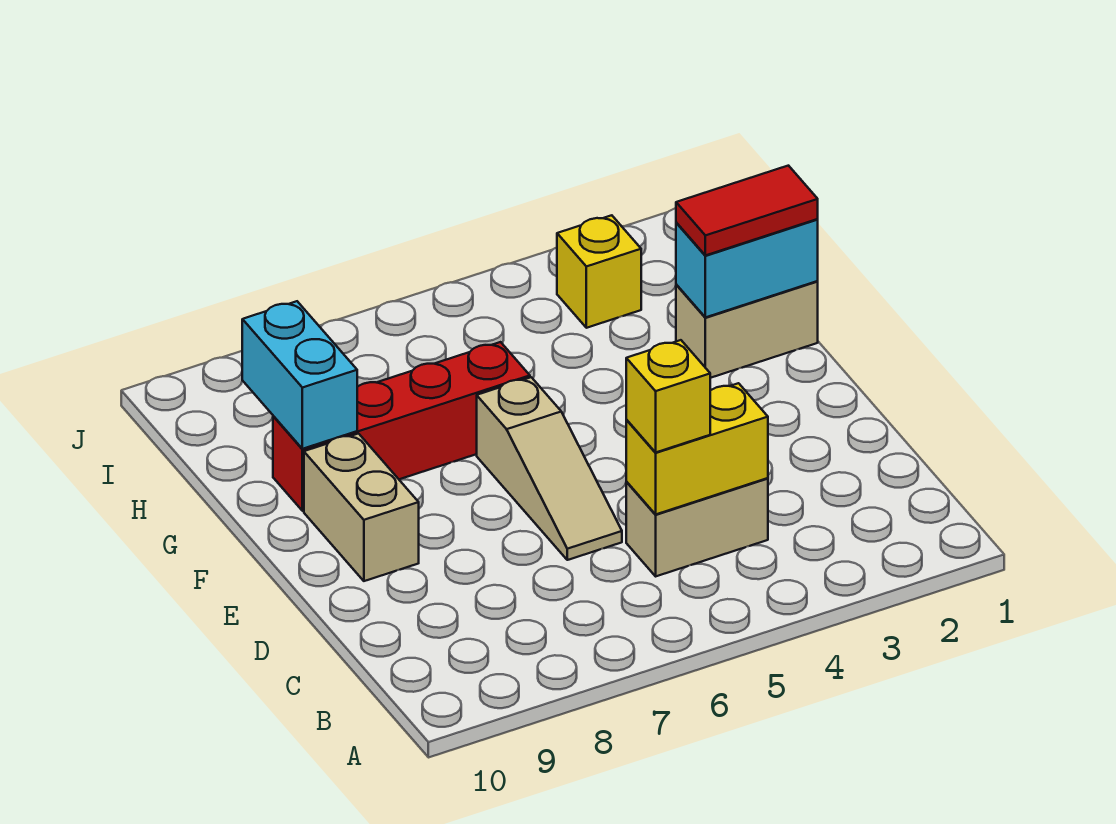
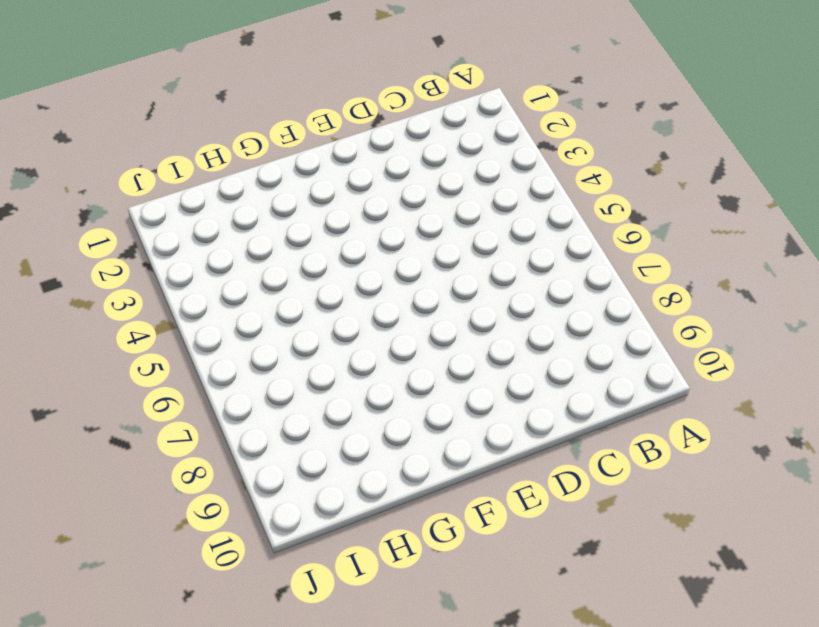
none -> tan 1x2 brick [626,478,768,576]
none -> tan 1x3 slope [477,377,622,560]

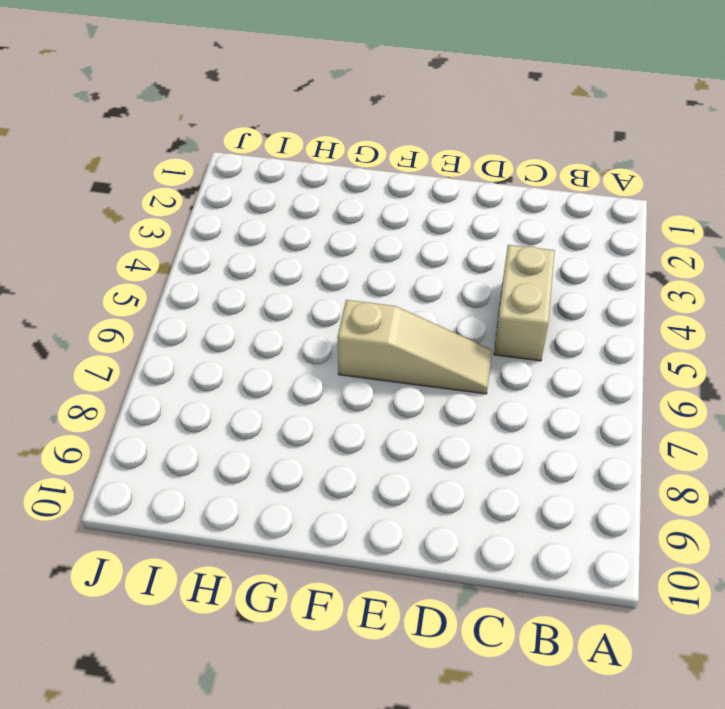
none -> tan 1x2 brick [304,434,419,581]
none -> tan 1x2 brick [676,281,818,378]

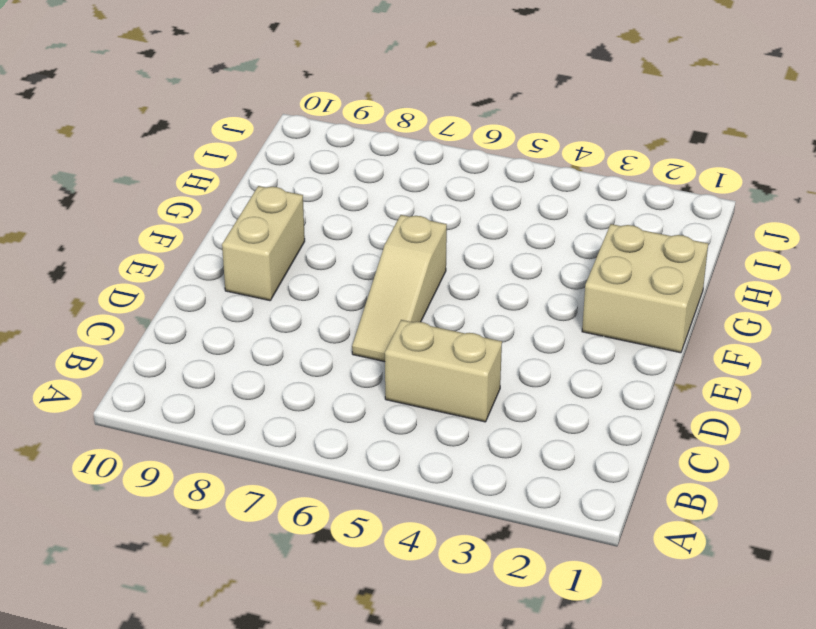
tan 2x2 brick [582,224,708,353] -> tan 1x2 brick [676,281,818,378]
none -> red 1x4 brick [273,342,530,511]
none -> yellow 1x1 brick [557,215,641,328]

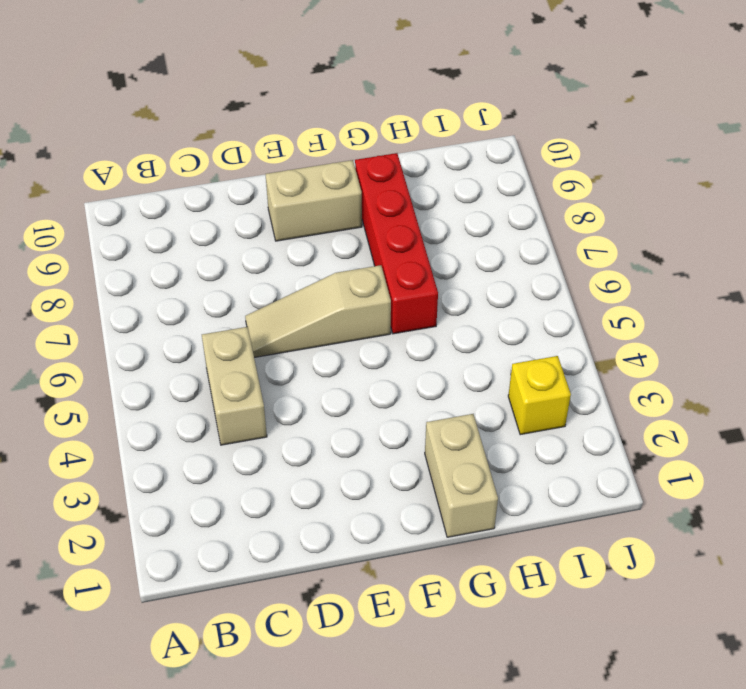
none -> yellow 1x2 brick [626,383,768,515]
none -> cyan 1x2 brick [676,219,818,317]

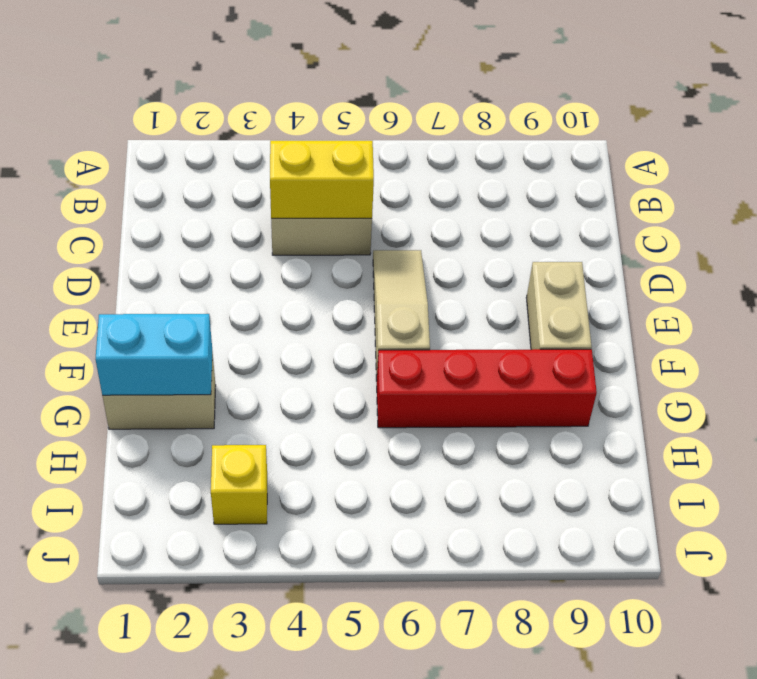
none -> cyan 1x2 brick [242,301,357,449]
none -> yellow 1x1 brick [626,340,710,453]

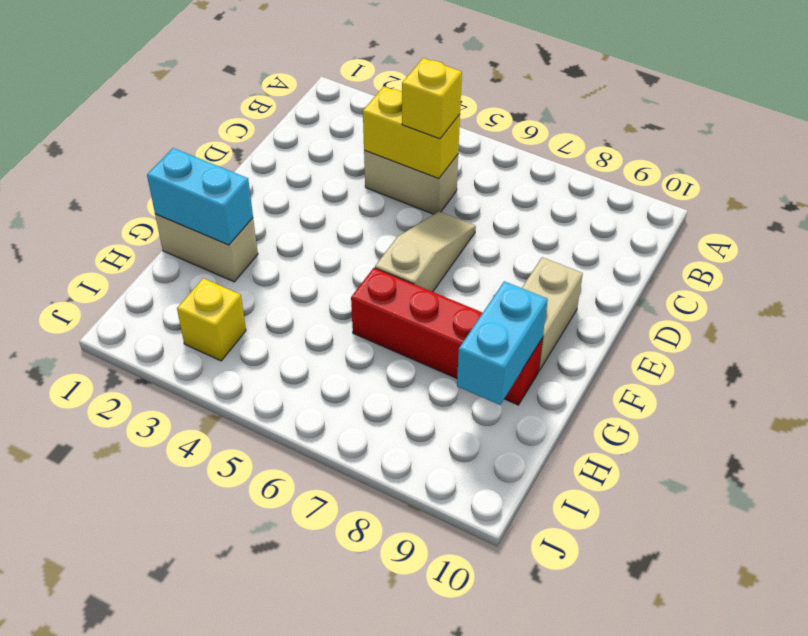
none -> red 1x2 tile [676,166,818,255]

